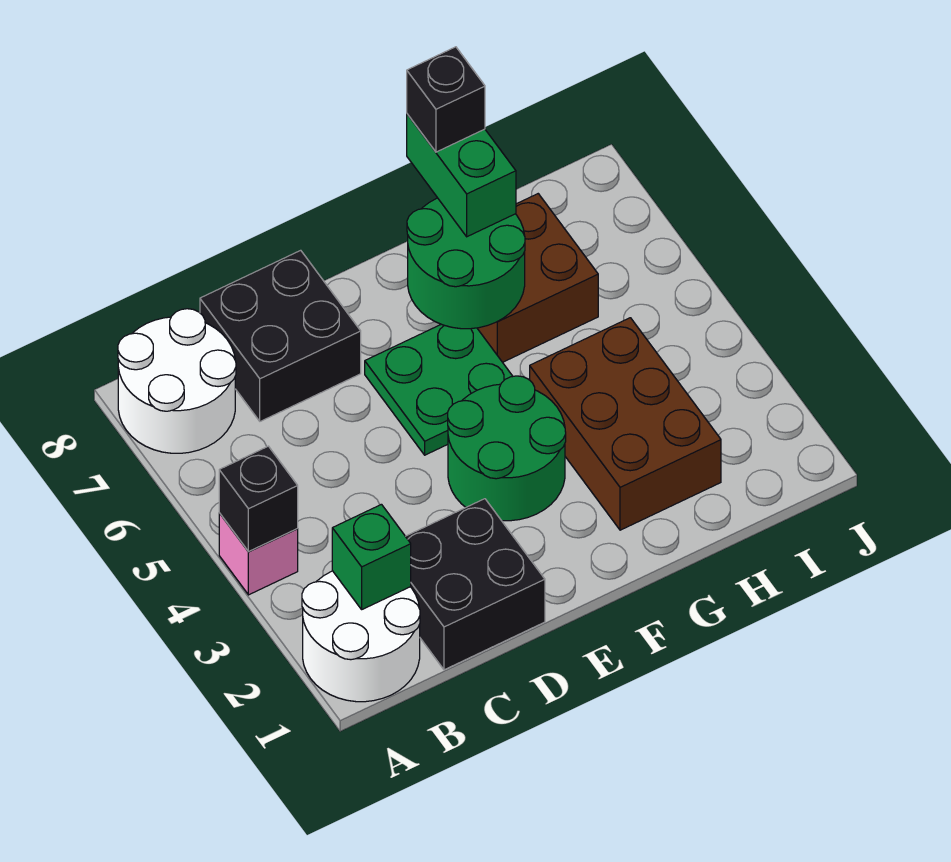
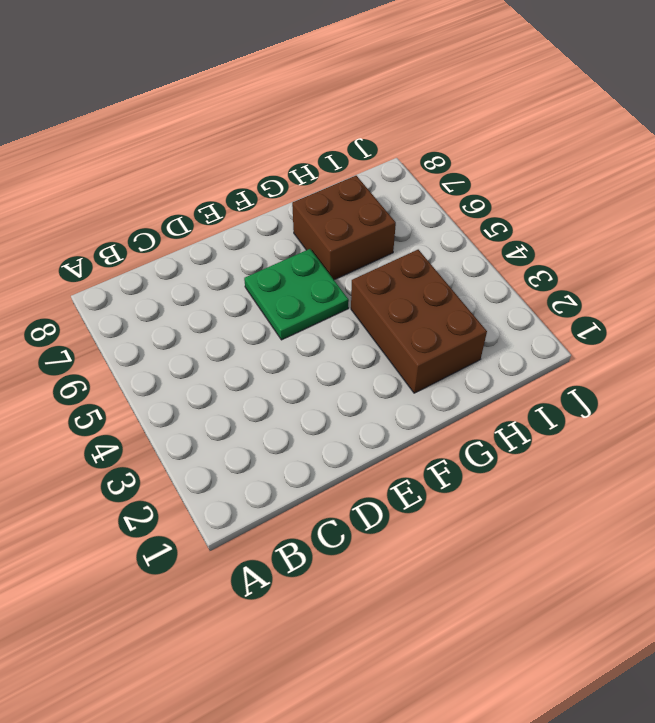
none -> white 2x2 round brick [302,571,420,702]
none -> pink 1x1 brick [219,513,298,595]
none -> white 2x2 round brick [118,309,236,453]

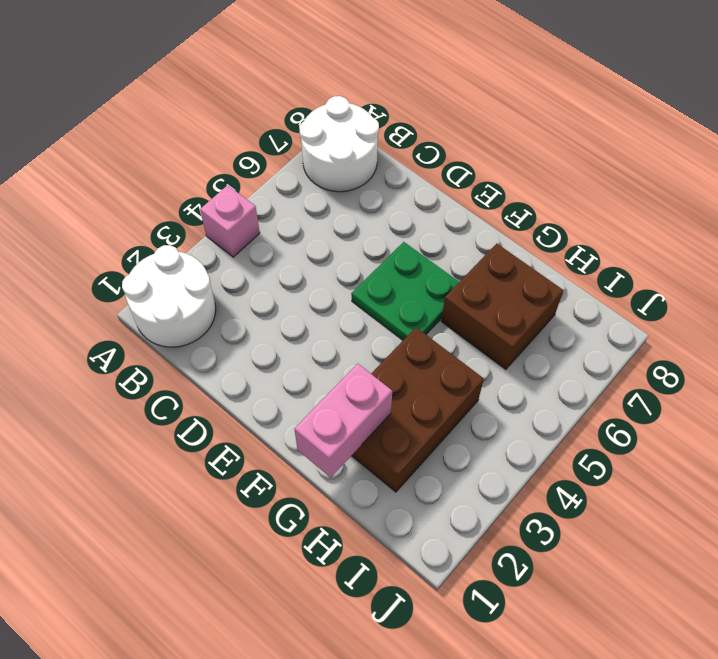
pink 1x2 brick [294,364,392,477] -> none
none -> black 2x2 brick [405,499,545,670]
none -> black 2x2 brick [200,250,361,421]
none -> green 2x2 round brick [448,376,566,521]

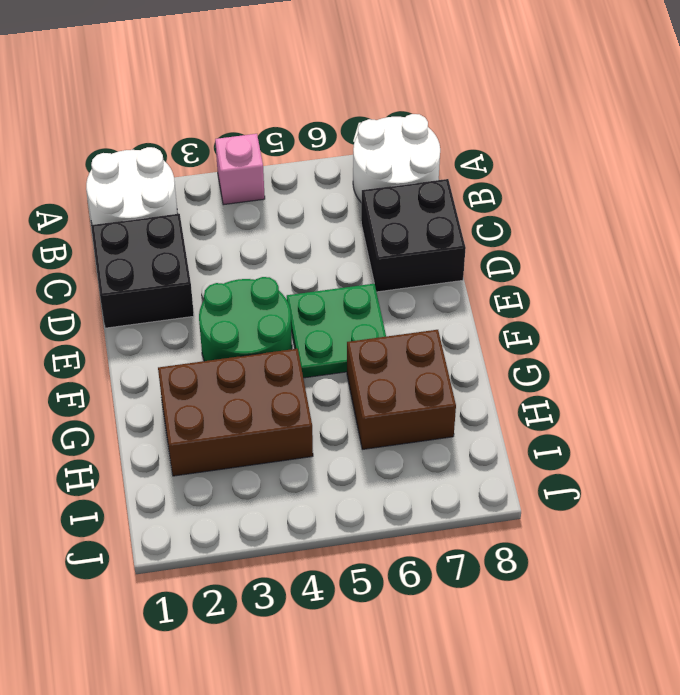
none -> black 1x1 brick [219,446,298,552]
none -> green 1x1 brick [332,504,411,609]
none -> green 2x2 round brick [407,198,525,329]

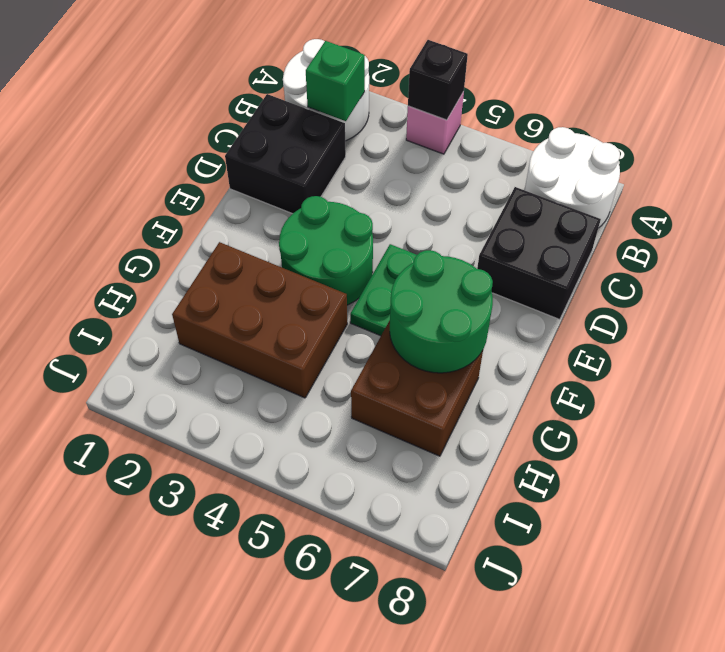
none -> green 1x2 brick [407,114,516,237]
none -> black 1x1 brick [407,47,485,152]

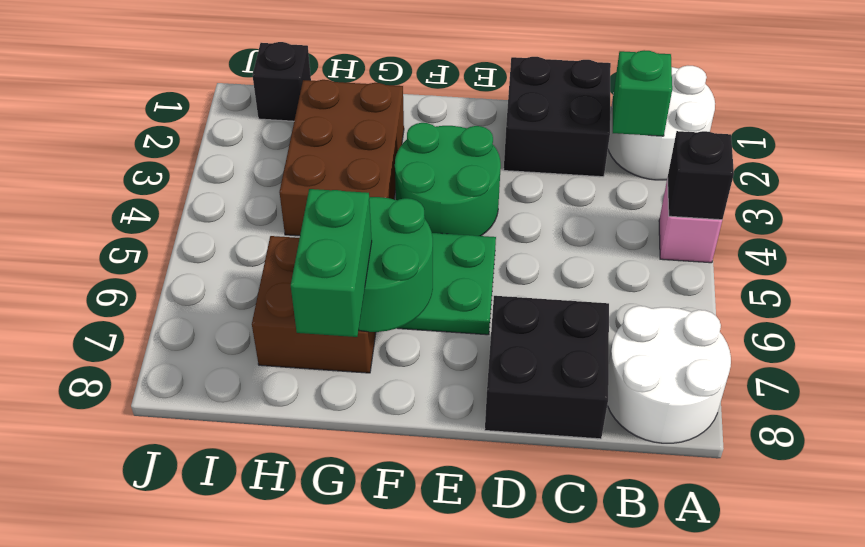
black 1x1 brick [252,42,311,121] -> black 1x1 brick moved to [407,47,485,152]

